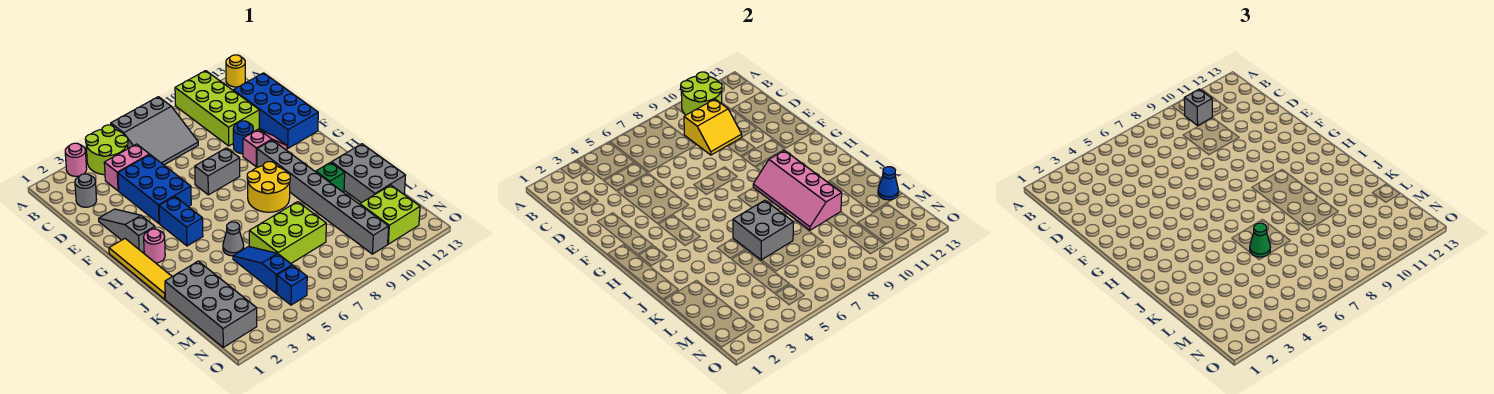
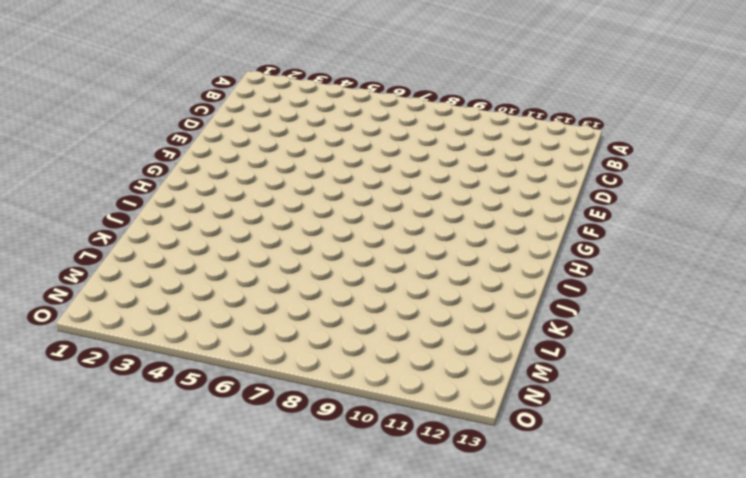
none -> pink 1x1 round brick [65,143,87,176]
none -> lime 2x2 round brick [86,125,128,175]
none -> grey 3x3 slope [111,97,198,165]
none -> lime 2x4 brick [175,71,259,146]

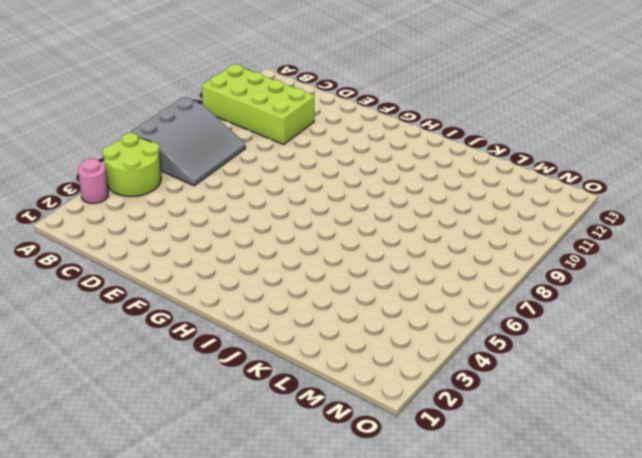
none -> yellow 1x1 round brick [226,55,245,87]
none -> grey 1x1 round brick [75,174,97,207]
none -> pink 1x2 brick [104,144,150,191]
none -> blue 2x4 brick [233,73,318,148]

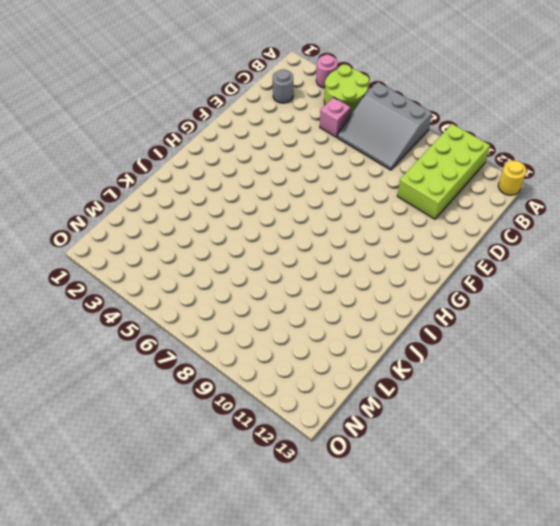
pink 1x1 brick [320,97,351,137] -> pink 1x2 brick [104,144,150,191]
none -> blue 2x4 brick [233,73,318,148]
none -> blue 2x3 brick [118,155,191,224]
none -> grey 1x3 slope [99,209,155,252]
none -> blue 1x1 round brick [233,121,253,154]

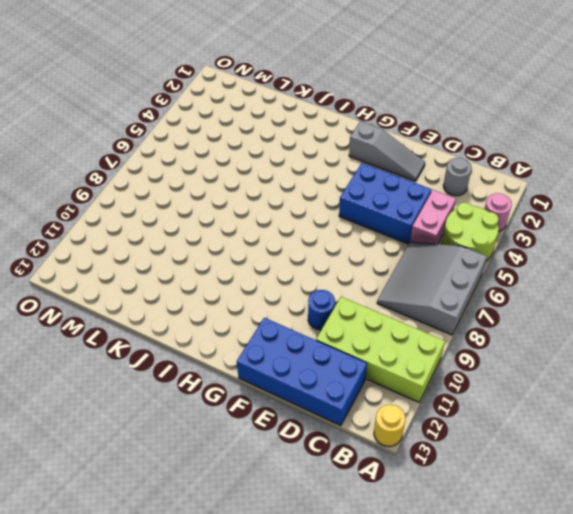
none -> grey 1x2 brick [195,148,240,195]
none -> pink 1x2 slope [243,129,287,167]
none -> yellow 1x4 tile [109,239,172,299]
none -> blue 1x2 brick [159,196,203,246]

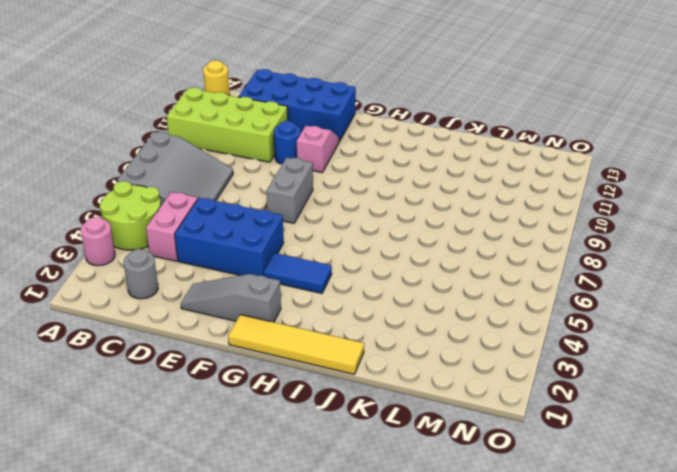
blue 1x2 tile [264,253,332,293] -> blue 1x2 brick [159,196,203,246]
none -> grey 1x8 brick [257,140,389,254]
none -> pink 1x1 round brick [144,229,165,263]
none -> yellow 2x2 round brick [247,162,290,212]
none -> grey 1x1 cone [223,222,244,256]

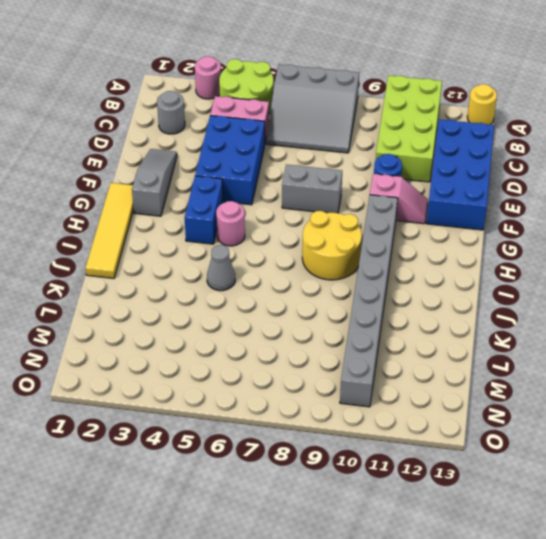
pink 1x1 round brick [216,201,245,246] -> pink 1x1 round brick moved to [144,229,165,263]
none -> green 1x1 brick [316,162,345,192]
none -> grey 2x3 brick [332,144,406,203]
none -> grey 2x4 brick [165,261,257,347]
none -> blue 1x3 slope [233,246,292,293]

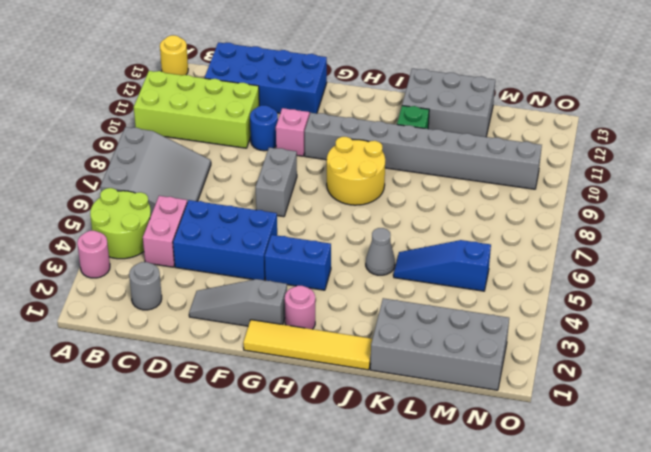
none -> lime 2x3 brick [249,202,326,263]
none -> lime 2x2 brick [360,185,420,244]
none -> blue 1x1 brick [277,265,307,305]
none -> lime 2x2 round brick [681,72,722,115]

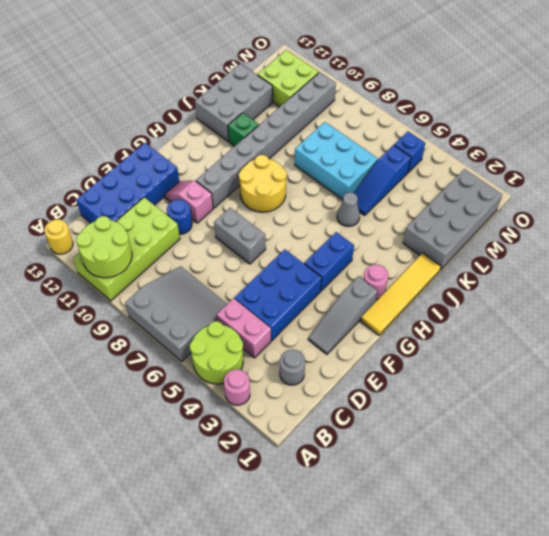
cyan 2x3 brick [295,122,378,200] -> lime 2x3 brick [249,202,326,263]
none -> yellow 2x2 slope [684,99,742,155]
none -> pink 2x4 slope [753,150,842,230]
none -> grey 2x2 brick [733,200,793,260]
none -> blue 1x1 cone [878,167,898,200]

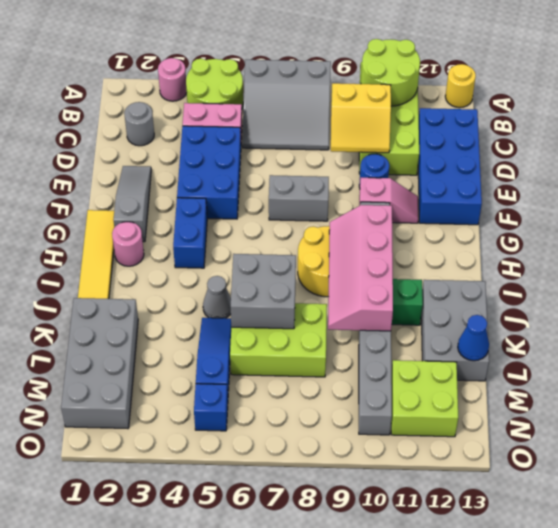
none -> grey 1x1 brick [1184,89,1212,125]
none -> green 1x1 cone [1250,223,1270,257]

